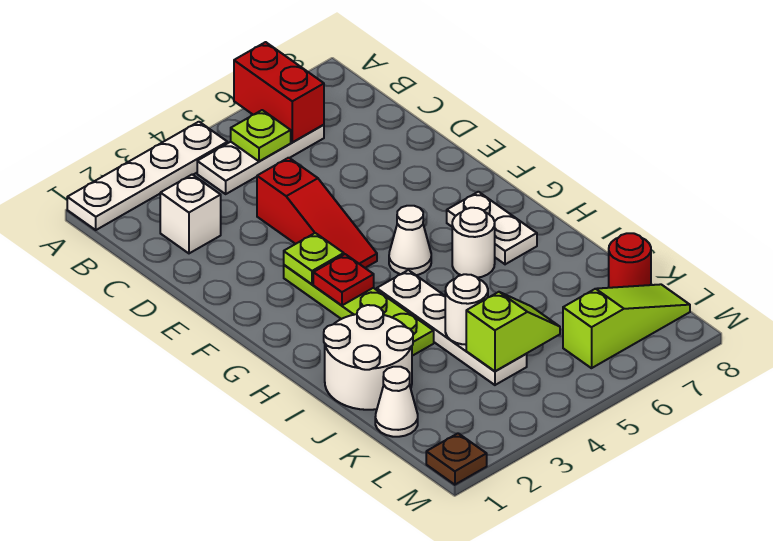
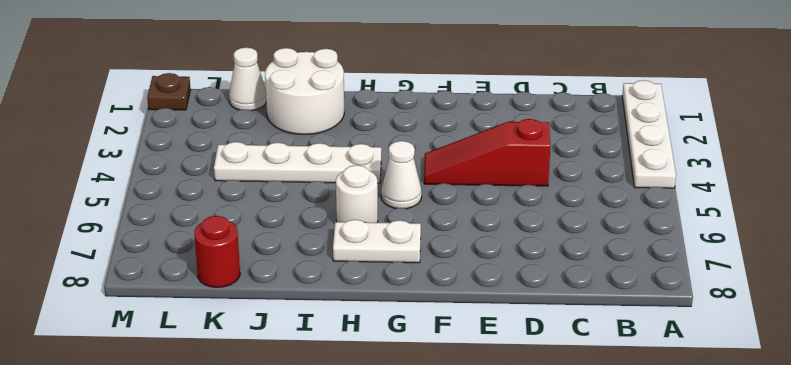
none -> white 1x3 plate [197,125,324,194]
none -> white 1x1 brick [160,175,221,253]
none -> lime 1x4 plate [284,265,434,356]

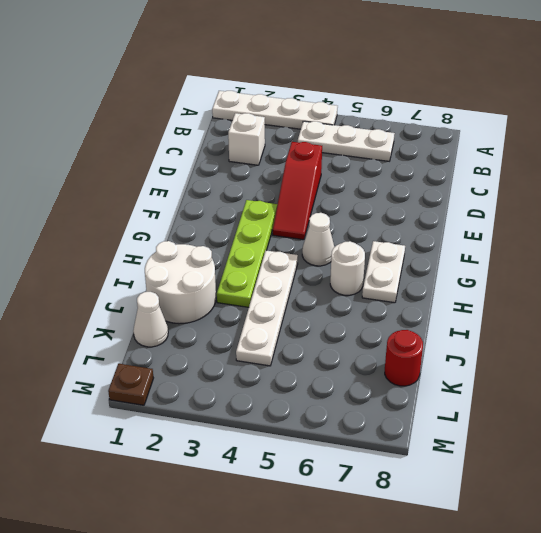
none -> lime 1x3 slope [563,284,690,368]
none -> red 1x2 brick [234,42,324,142]
none -> lime 1x1 plate [231,110,291,161]

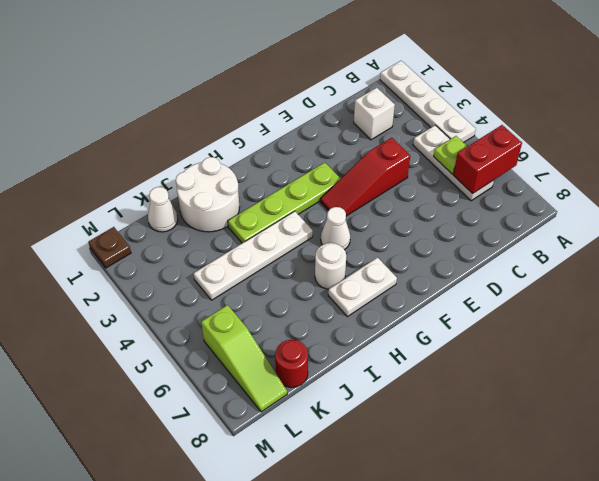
none -> lime 1x1 plate [284,233,344,284]
none -> red 1x1 plate [313,254,374,305]
none -> white 1x1 round brick [445,274,488,345]

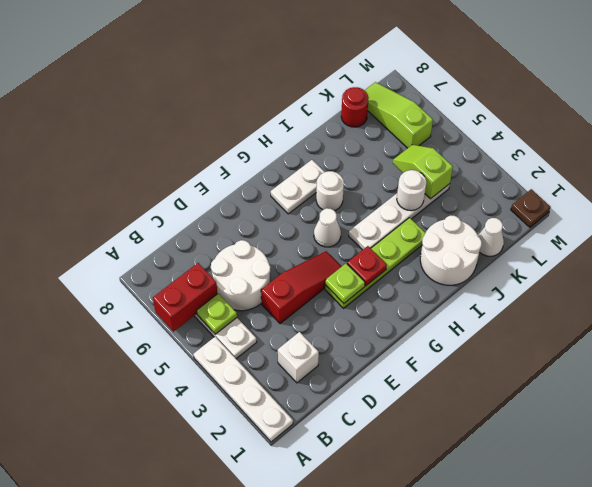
white 2x2 round brick [211,240,270,311] -> none

